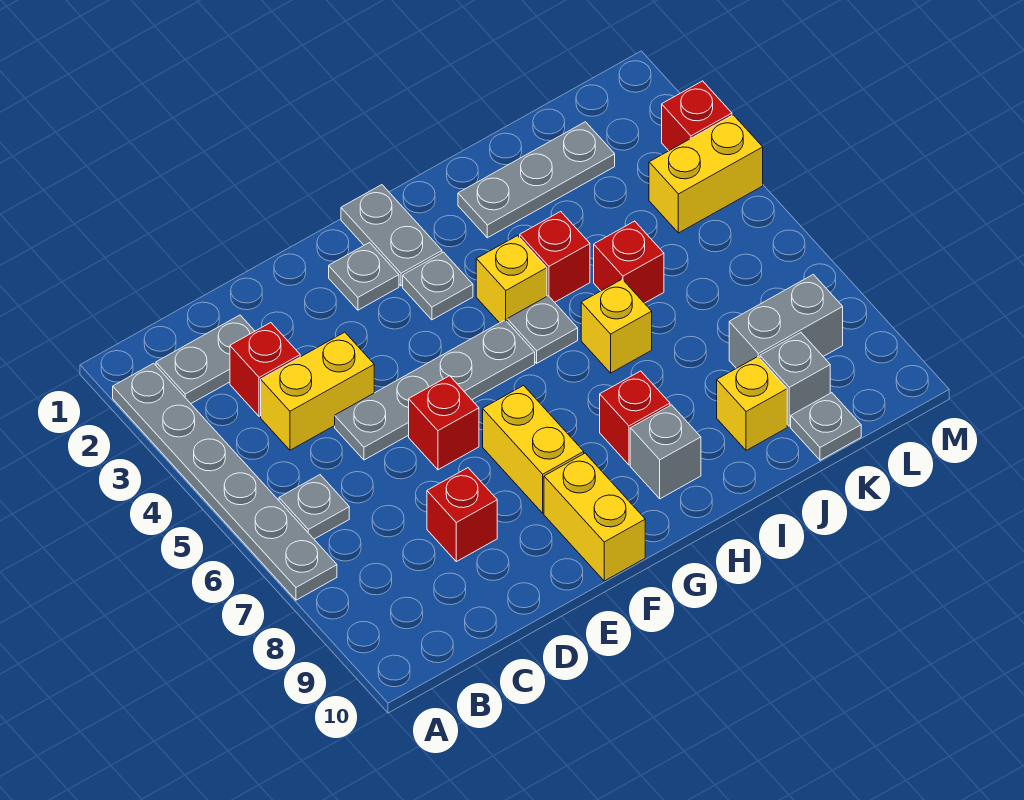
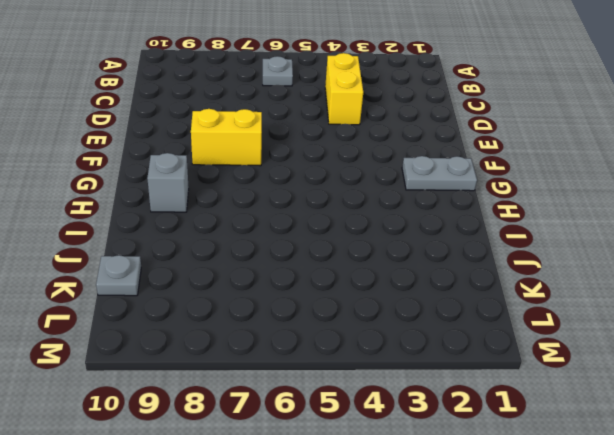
none -> grey 1x6 plate [113,363,337,600]
none -> grey 1x2 plate [156,315,255,403]
none -> red 1x1 brick [230,323,300,416]

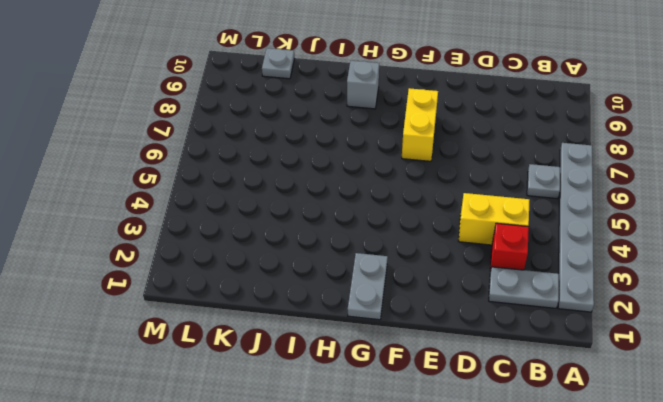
none -> grey 1x4 plate [335,320,535,460]
none -> red 1x1 brick [427,468,497,562]
none -> red 1x1 brick [409,376,479,470]

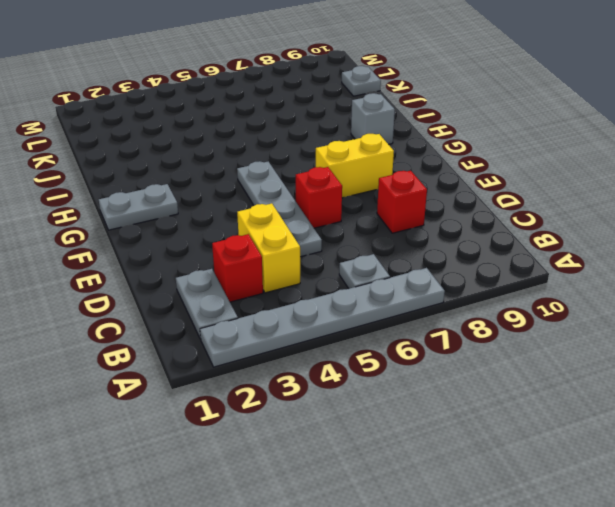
none -> grey 1x1 plate [329,243,399,310]
none -> yellow 1x2 brick [544,453,645,581]
none -> grey 1x1 plate [403,252,473,320]

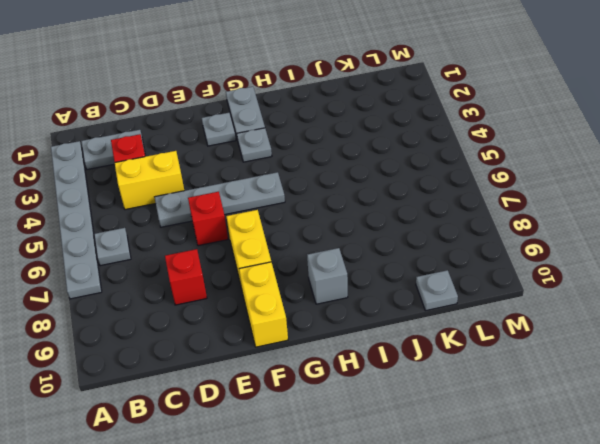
none -> yellow 1x1 brick [476,236,547,323]
none -> grey 1x1 plate [507,296,578,363]
none -> red 1x1 brick [600,371,670,465]

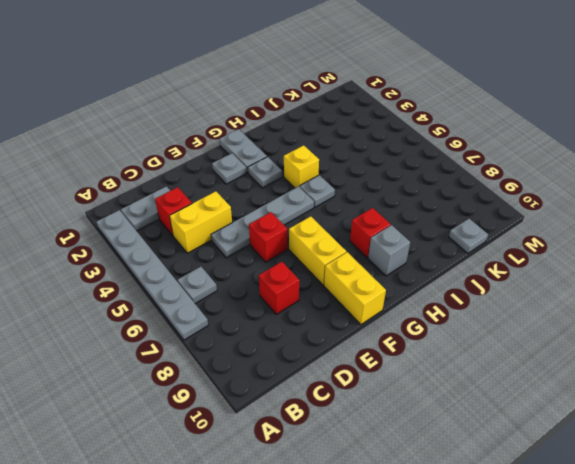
none -> grey 1x3 plate [458,122,615,238]
none -> red 1x1 brick [520,211,590,302]
none -> yellow 1x1 brick [581,279,652,373]

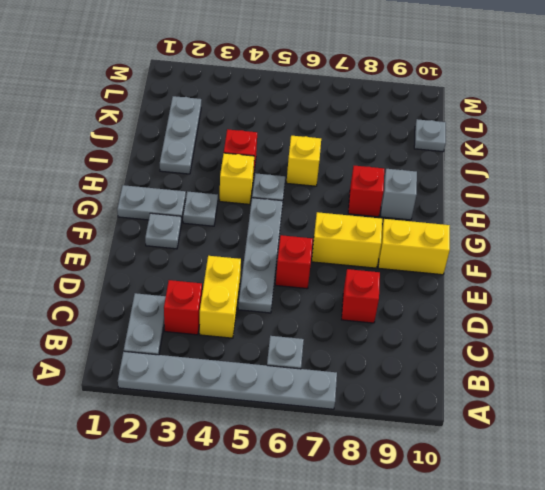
none -> red 1x1 brick [594,221,664,303]
none -> yellow 1x1 brick [717,357,787,451]
none -> grey 1x2 brick [729,274,843,368]

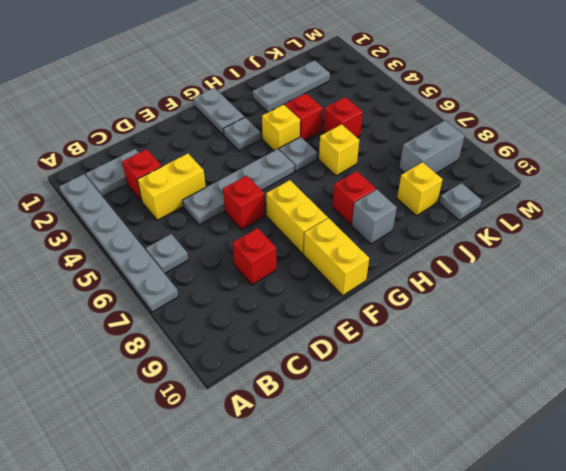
none -> grey 1x1 plate [329,243,399,310]
none -> grey 1x1 brick [760,333,830,426]
none -> yellow 1x2 brick [649,115,763,233]

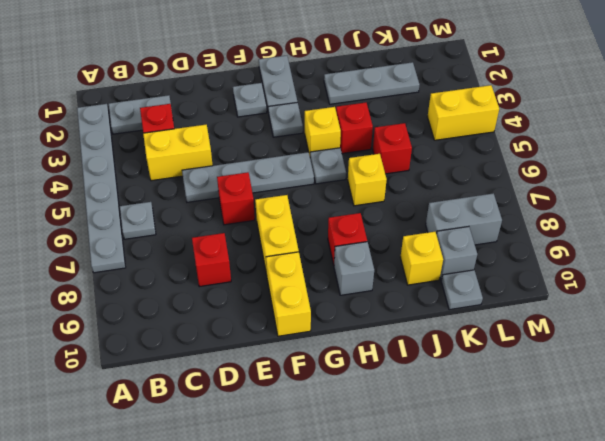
none -> red 1x1 brick [662,81,732,151]

